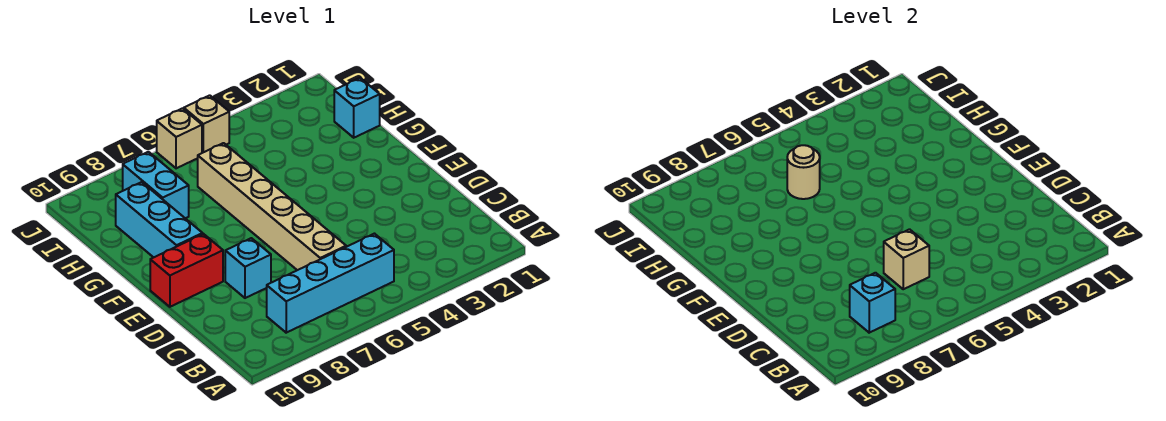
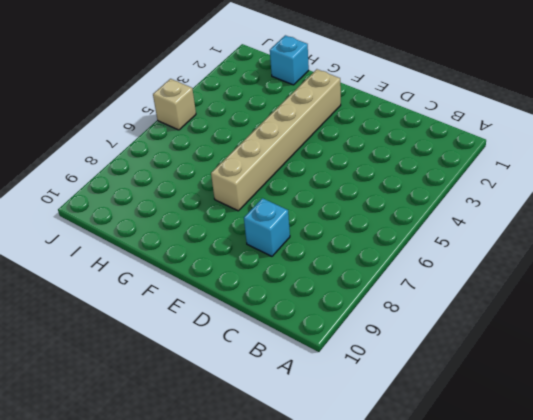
tan 1x6 brick [211,69,341,211] -> tan 1x6 brick turned to [198,143,346,270]
none -> cyan 1x4 brick [267,234,394,333]
none -> red 1x2 brick [150,234,223,307]
none -> cyan 1x3 brick [116,182,203,257]

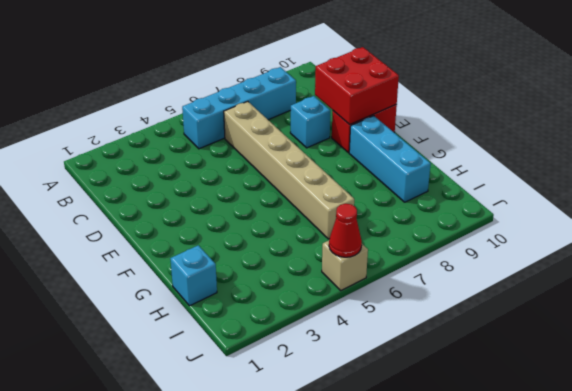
red 2x2 brick [315,47,399,125] -> none
red 1x1 cone [329,204,362,257] -> none
none -> cyan 1x2 brick [123,152,189,218]
none -> tan 1x1 brick [157,108,202,168]
none -> cyan 1x1 brick [850,273,895,333]

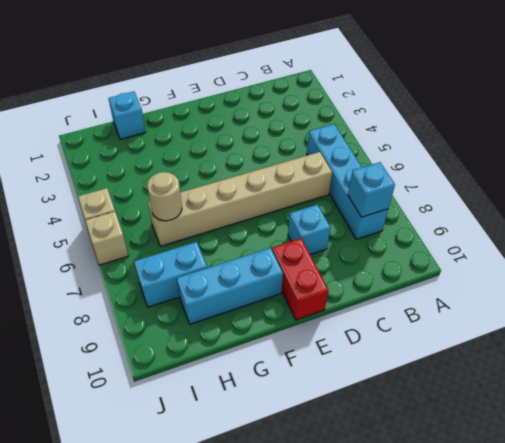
none -> tan 1x1 brick [884,229,929,289]

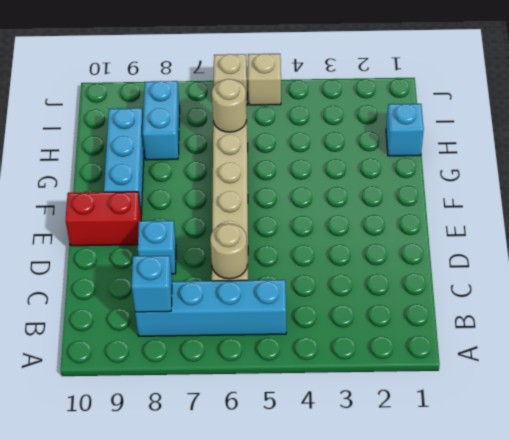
tan 1x1 round brick [210,223,248,279] -> tan 1x1 brick [884,229,929,289]

